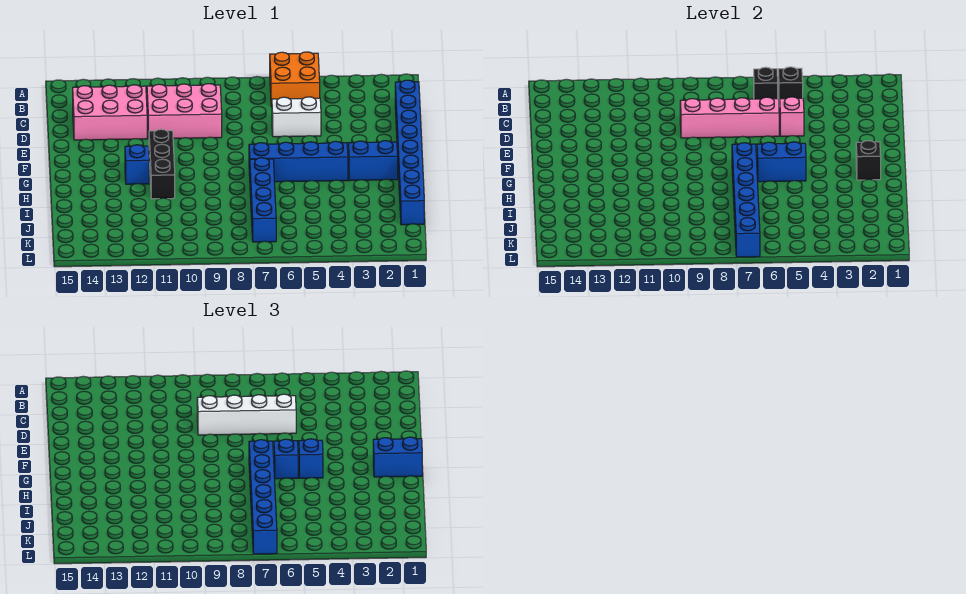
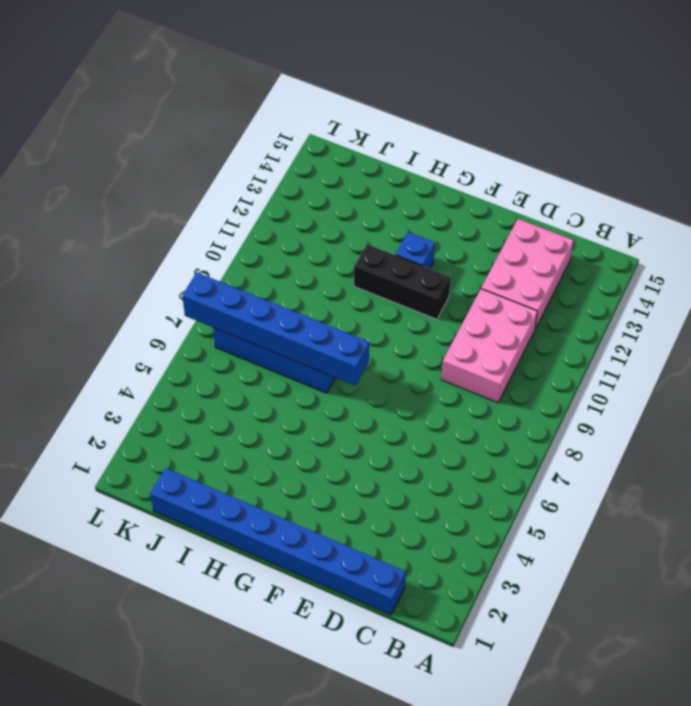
none -> orange 2x2 brick [270,52,320,107]
none -> white 1x2 brick [272,97,321,137]
none -> blue 1x2 brick [348,141,398,181]

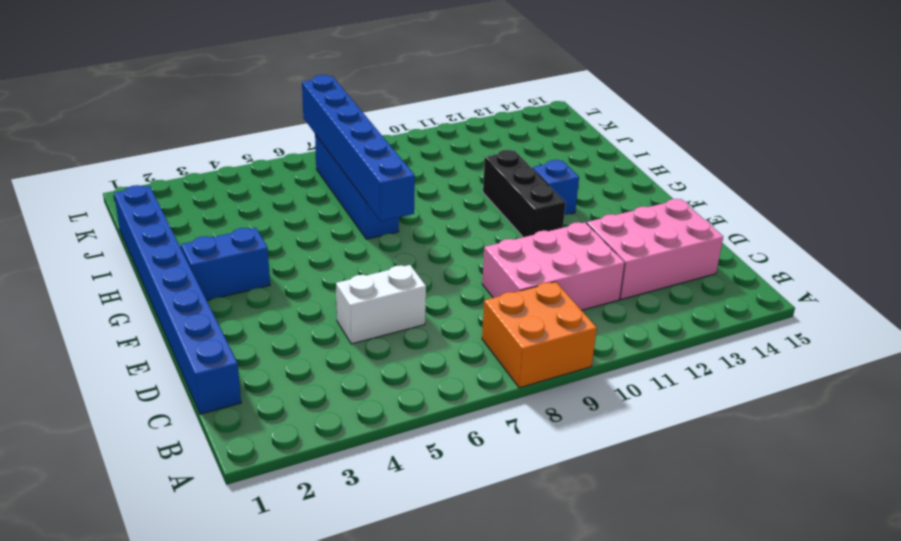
orange 2x2 brick [482,282,597,388] -> orange 2x2 brick moved to [270,52,320,107]
none -> blue 1x4 brick [249,141,348,182]
none -> black 1x1 brick [778,67,803,106]
none -> black 1x1 brick [754,67,778,99]

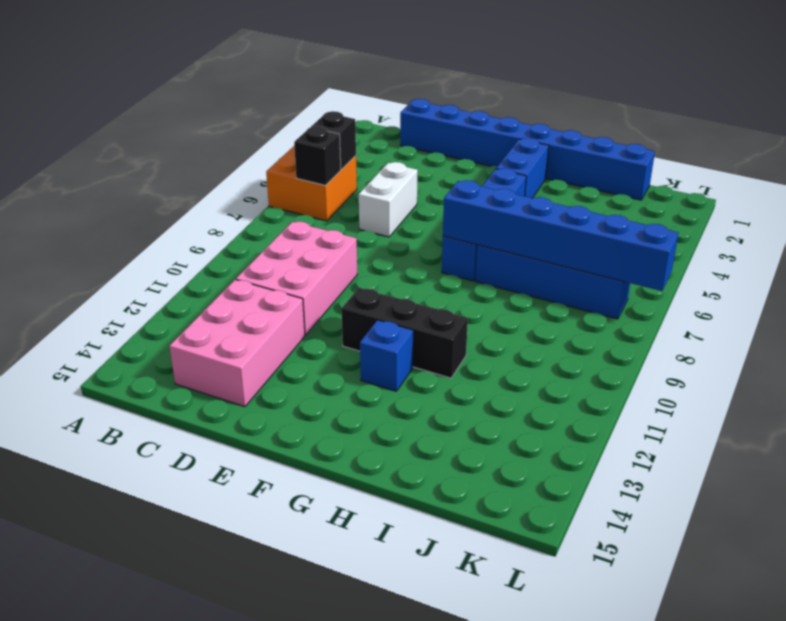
none -> pink 1x1 brick [780,97,804,136]
none -> pink 1x4 brick [680,97,779,138]
none -> black 1x1 brick [856,141,881,180]

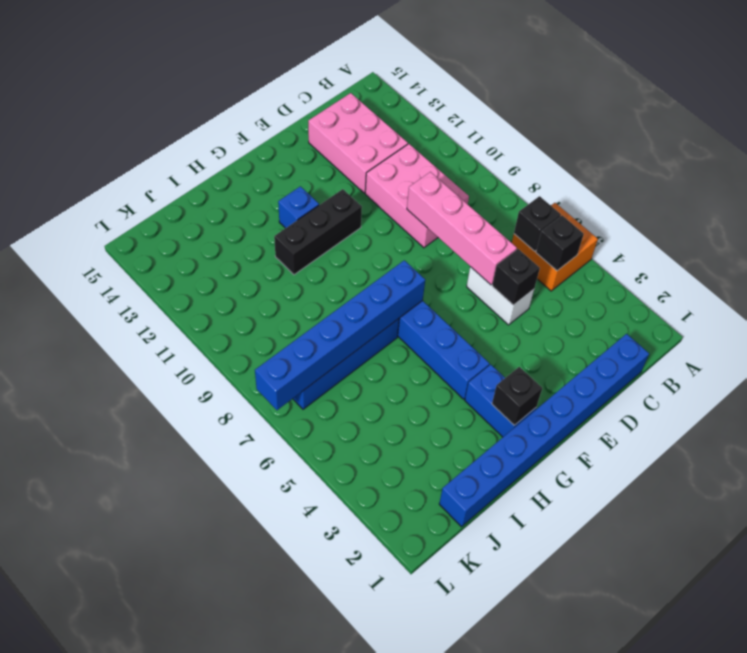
black 1x1 brick [492,249,540,305] -> pink 1x1 brick [780,97,804,136]
none -> blue 1x2 brick [757,142,806,182]
none -> white 1x4 brick [197,394,296,435]
none -> blue 1x2 brick [373,437,422,477]

